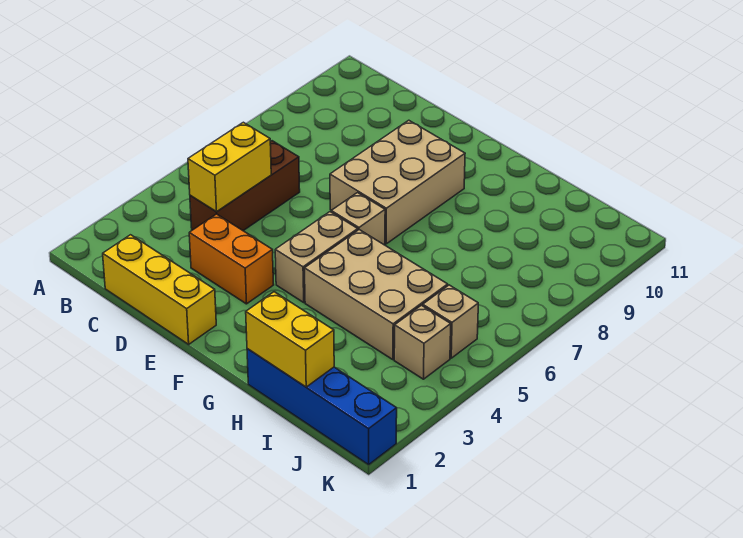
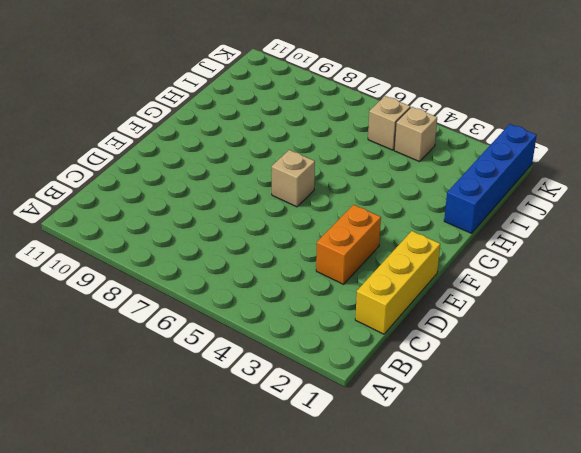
none -> brown 1x3 brick [190,141,300,231]
none -> tan 2x3 brick [330,120,465,244]
none -> tan 1x2 brick [275,212,358,302]

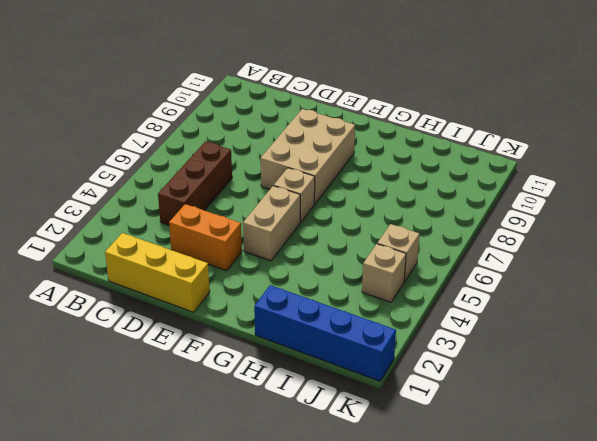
none -> tan 2x3 brick [305,230,448,360]
none -> yellow 1x2 brick [188,122,271,212]
none -> yellow 1x2 brick [246,292,334,387]

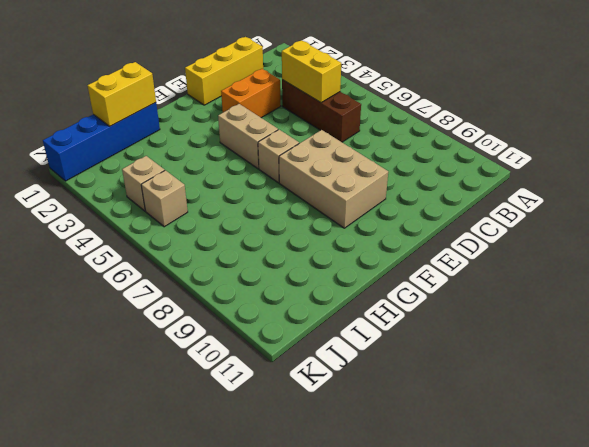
none -> tan 2x3 brick [305,230,448,360]

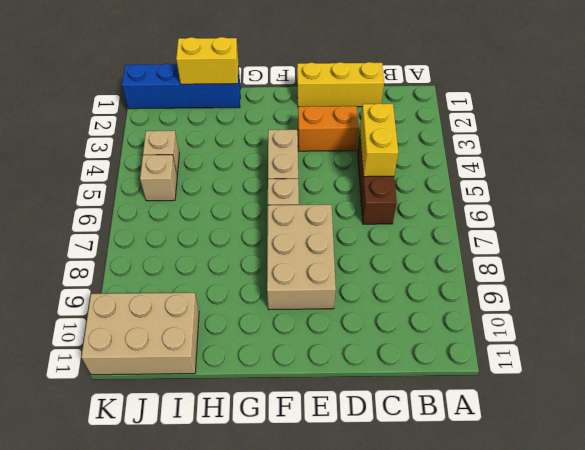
tan 2x3 brick [81,293,199,375] -> tan 2x3 brick moved to [305,230,448,360]

